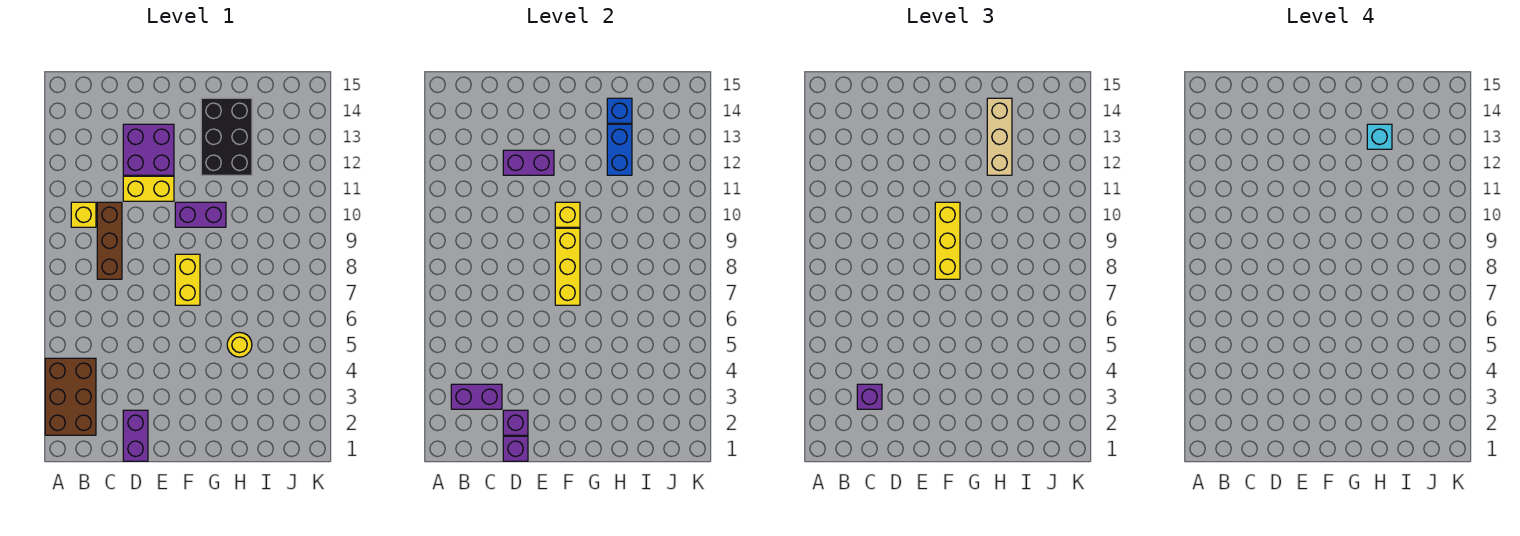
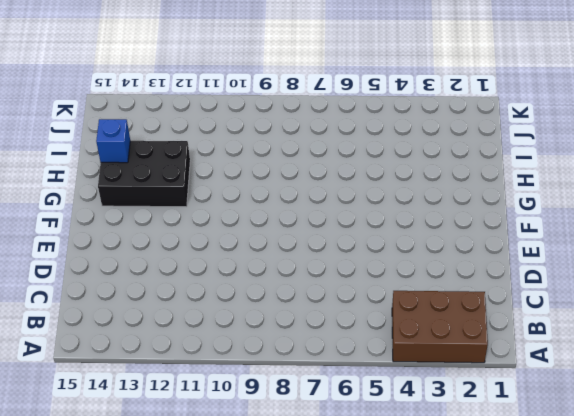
none -> yellow 1x1 brick [71,202,96,227]
none -> brown 1x3 brick [97,202,122,279]
none -> purple 1x2 brick [123,410,148,461]

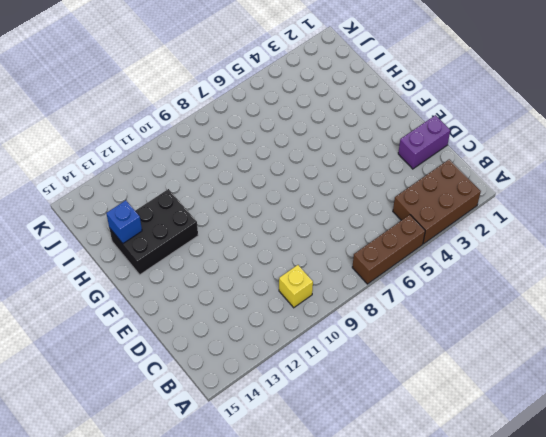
brown 1x3 brick [352,215,425,284] -> brown 1x3 brick moved to [97,202,122,279]
none -> yellow 1x2 brick [123,176,174,201]
none -> purple 2x2 brick [123,124,174,175]
none -> yellow 1x2 brick [175,254,200,305]

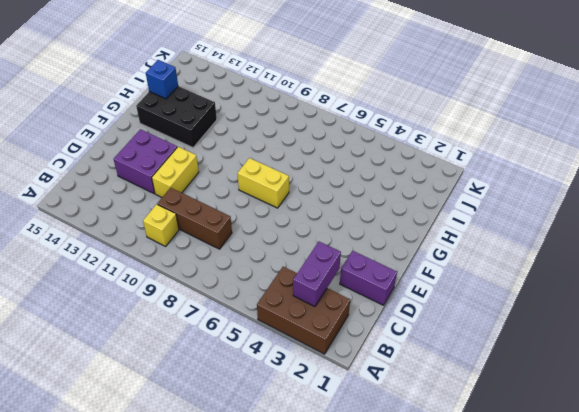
none -> purple 1x2 brick [175,202,226,227]
none -> yellow 1x1 round brick [227,332,252,357]
none -> purple 1x1 brick [503,436,528,461]

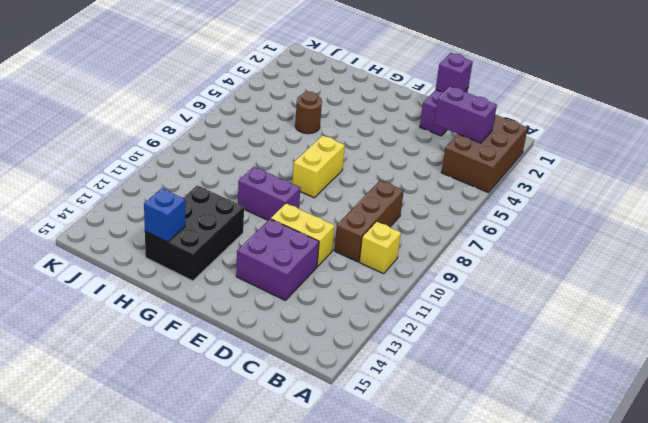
brown 1x1 round brick [295,92,322,134] -> yellow 1x1 round brick [227,332,252,357]
none -> purple 1x1 brick [503,410,528,435]
none -> purple 1x2 brick [503,150,554,175]
none -> yellow 1x3 brick [555,228,580,305]

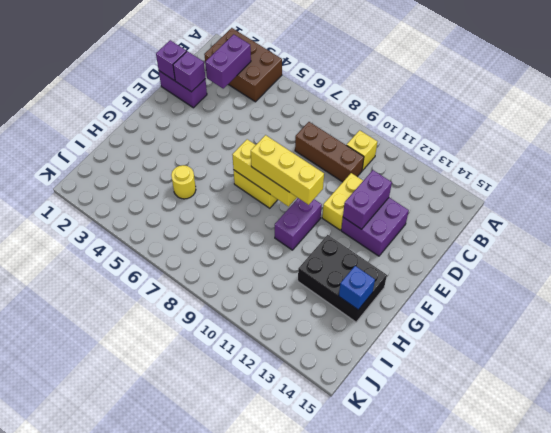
none -> yellow 1x1 brick [555,202,580,227]
none -> blue 1x2 brick [607,124,632,175]
none -> purple 1x1 brick [857,384,882,409]

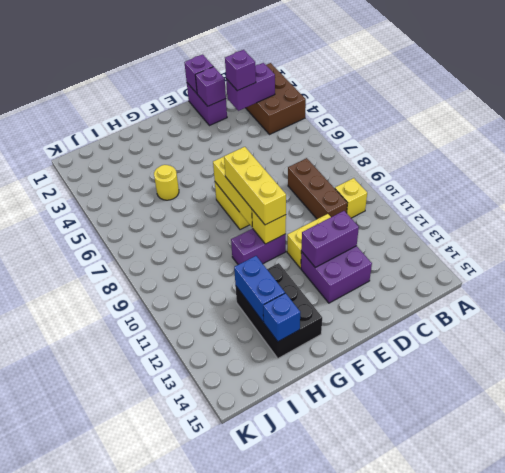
none -> tan 1x3 brick [987,98,1012,175]
none -> cyan 1x1 brick [1367,124,1392,149]

